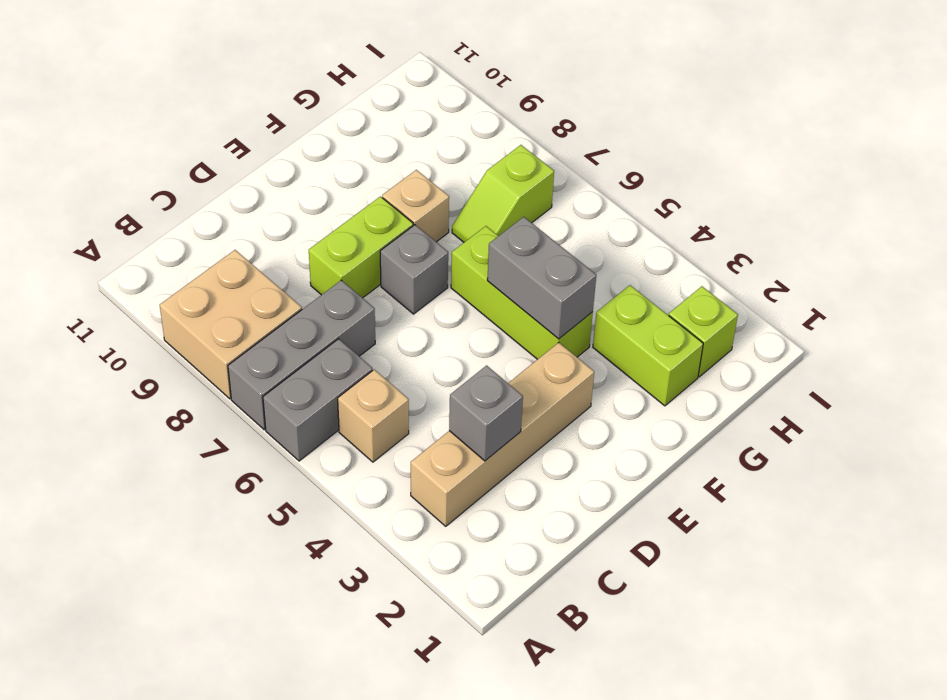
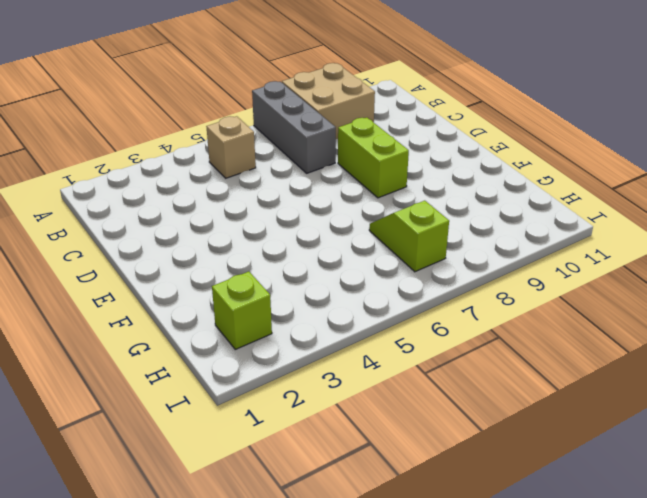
none -> grey 1x2 brick [263,339,373,461]
none -> tan 1x4 brick [411,342,594,526]
none -> grey 1x1 brick [380,225,448,314]

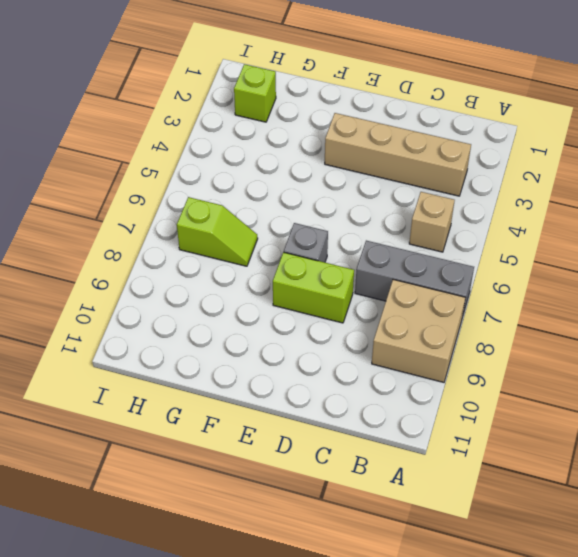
none -> grey 1x2 brick [263,339,373,461]
none -> lime 1x3 brick [451,226,593,359]
none -> tan 1x1 brick [382,170,449,242]

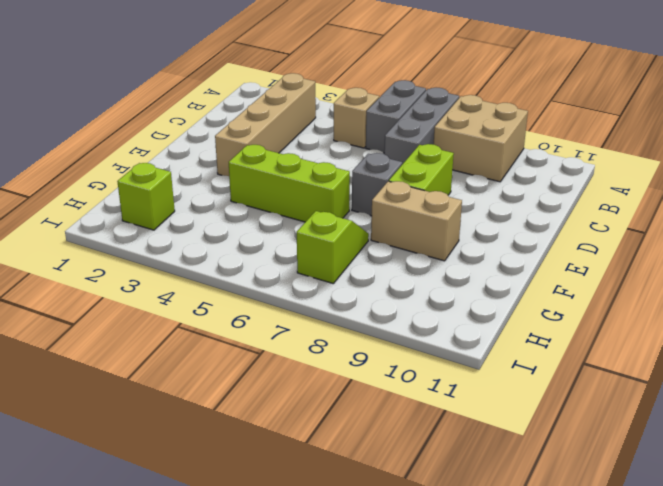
tan 1x2 brick [371,181,462,261] -> tan 1x1 brick [382,170,449,242]
none -> lime 1x2 brick [593,285,703,406]
none -> grey 1x1 brick [449,366,523,461]
none -> grey 1x2 brick [487,217,596,339]

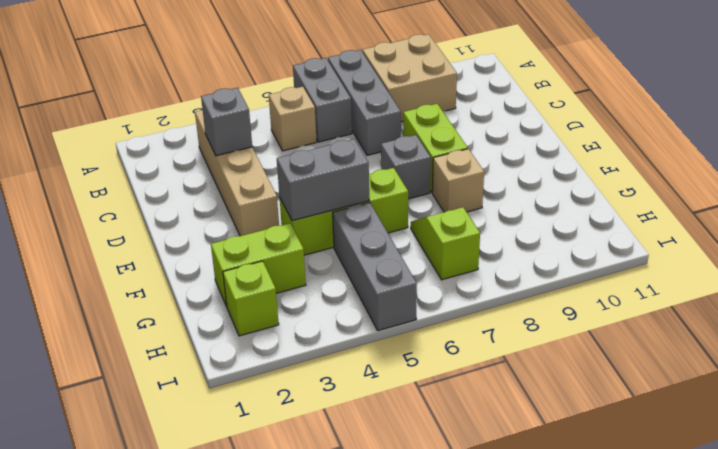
grey 1x3 brick [333,203,417,331] -> none

